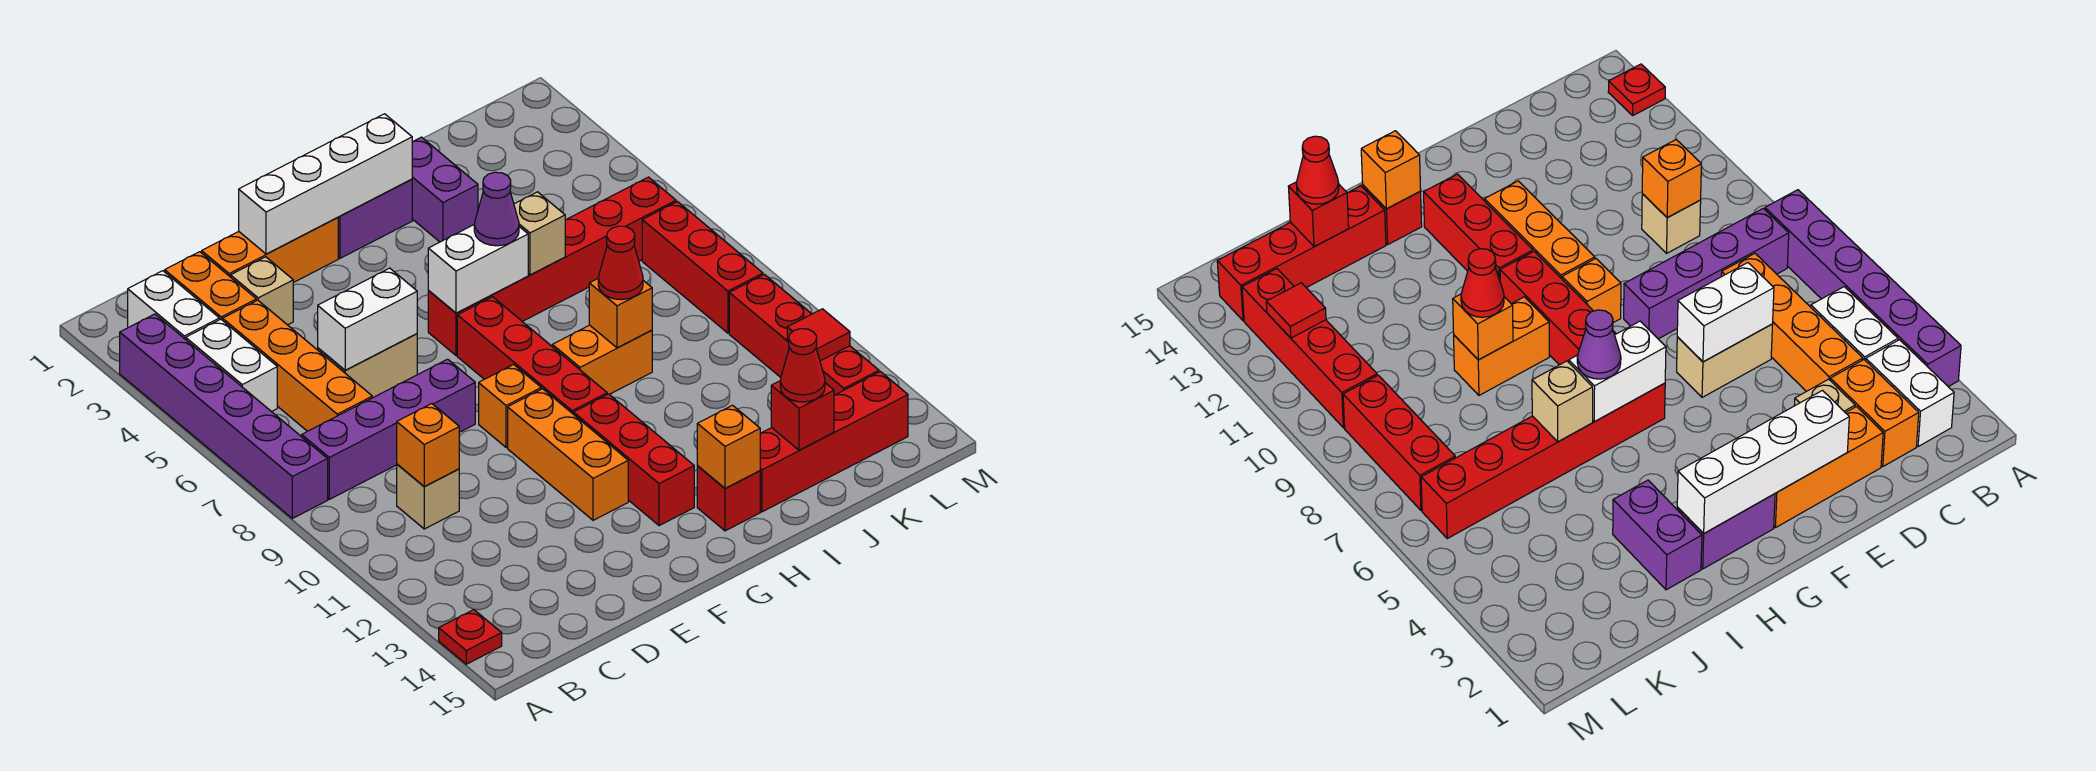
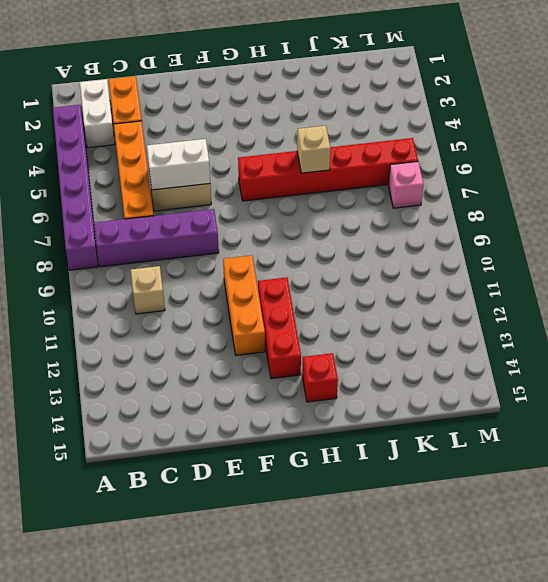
pink 1x1 brick [388,162,424,208] -> red 1x3 brick [642,202,763,333]
none -> red 1x1 plate [439,610,502,664]
none -> white 1x2 brick [186,319,277,412]
none -> orange 1x3 brick [201,217,338,283]
none -> tan 1x1 brick [231,257,293,325]

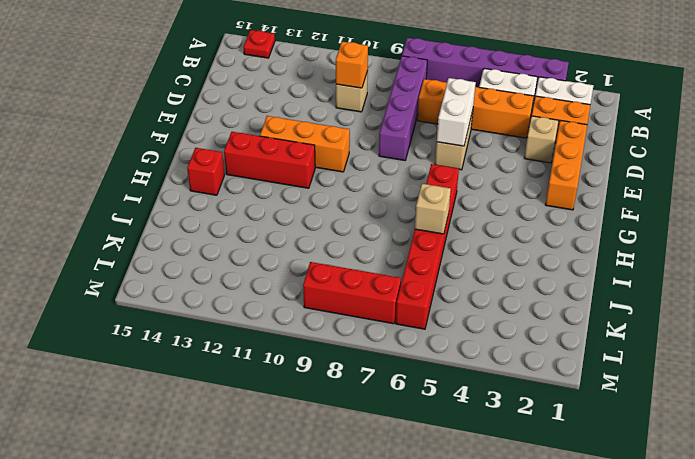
none -> orange 1x1 brick [479,364,541,448]
none -> purple 1x2 brick [338,179,412,258]
none -> red 1x4 brick [457,297,607,414]
none -> orange 1x2 brick [552,325,652,394]

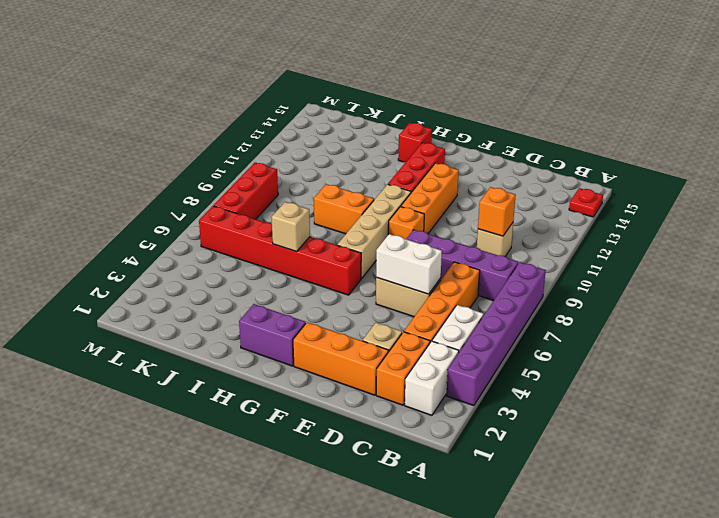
tan 1x4 brick [337,184,411,278] -> red 1x4 brick [457,297,607,414]
none -> purple 1x2 brick [412,137,478,242]
none -> red 1x4 brick [760,372,908,512]
none -> red 1x4 brick [729,274,879,395]
none -> white 1x4 brick [239,114,412,254]

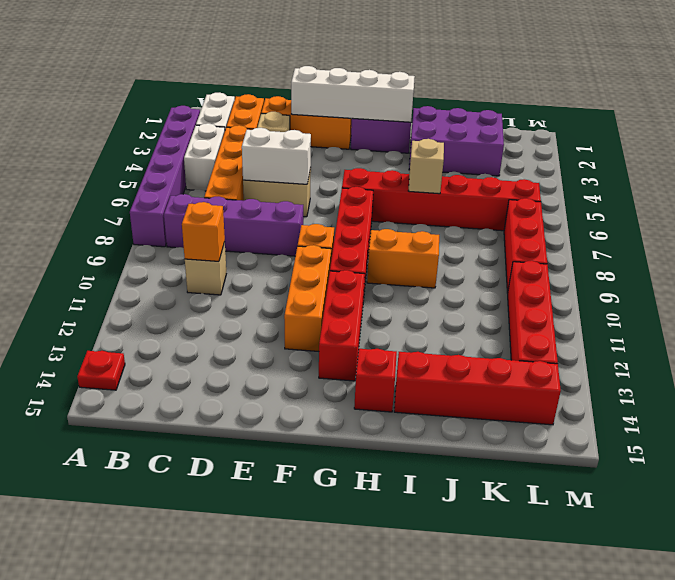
purple 2x3 brick [409,106,504,176] -> purple 1x2 brick [412,137,478,242]
none -> white 1x2 brick [428,225,528,313]
none -> orange 1x1 brick [697,405,760,488]
none -> orange 1x1 brick [589,279,652,348]
none -> red 1x1 brick [771,381,834,450]

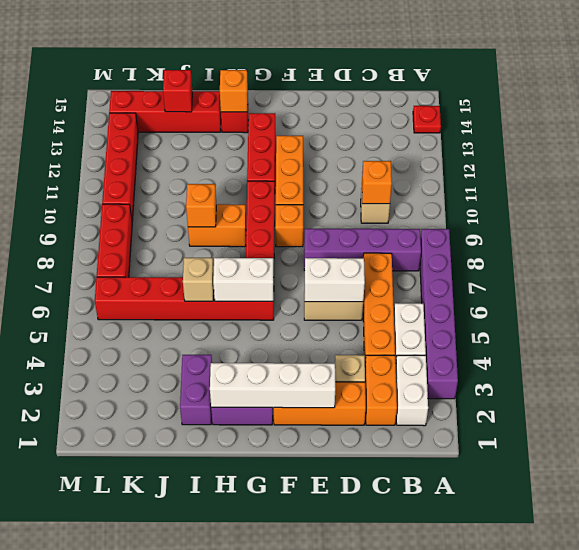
none -> red 1x1 tile [787,309,850,361]
none -> purple 1x1 cone [474,172,519,246]
none -> red 1x1 cone [598,226,643,300]
none -> red 1x1 cone [780,329,825,402]

